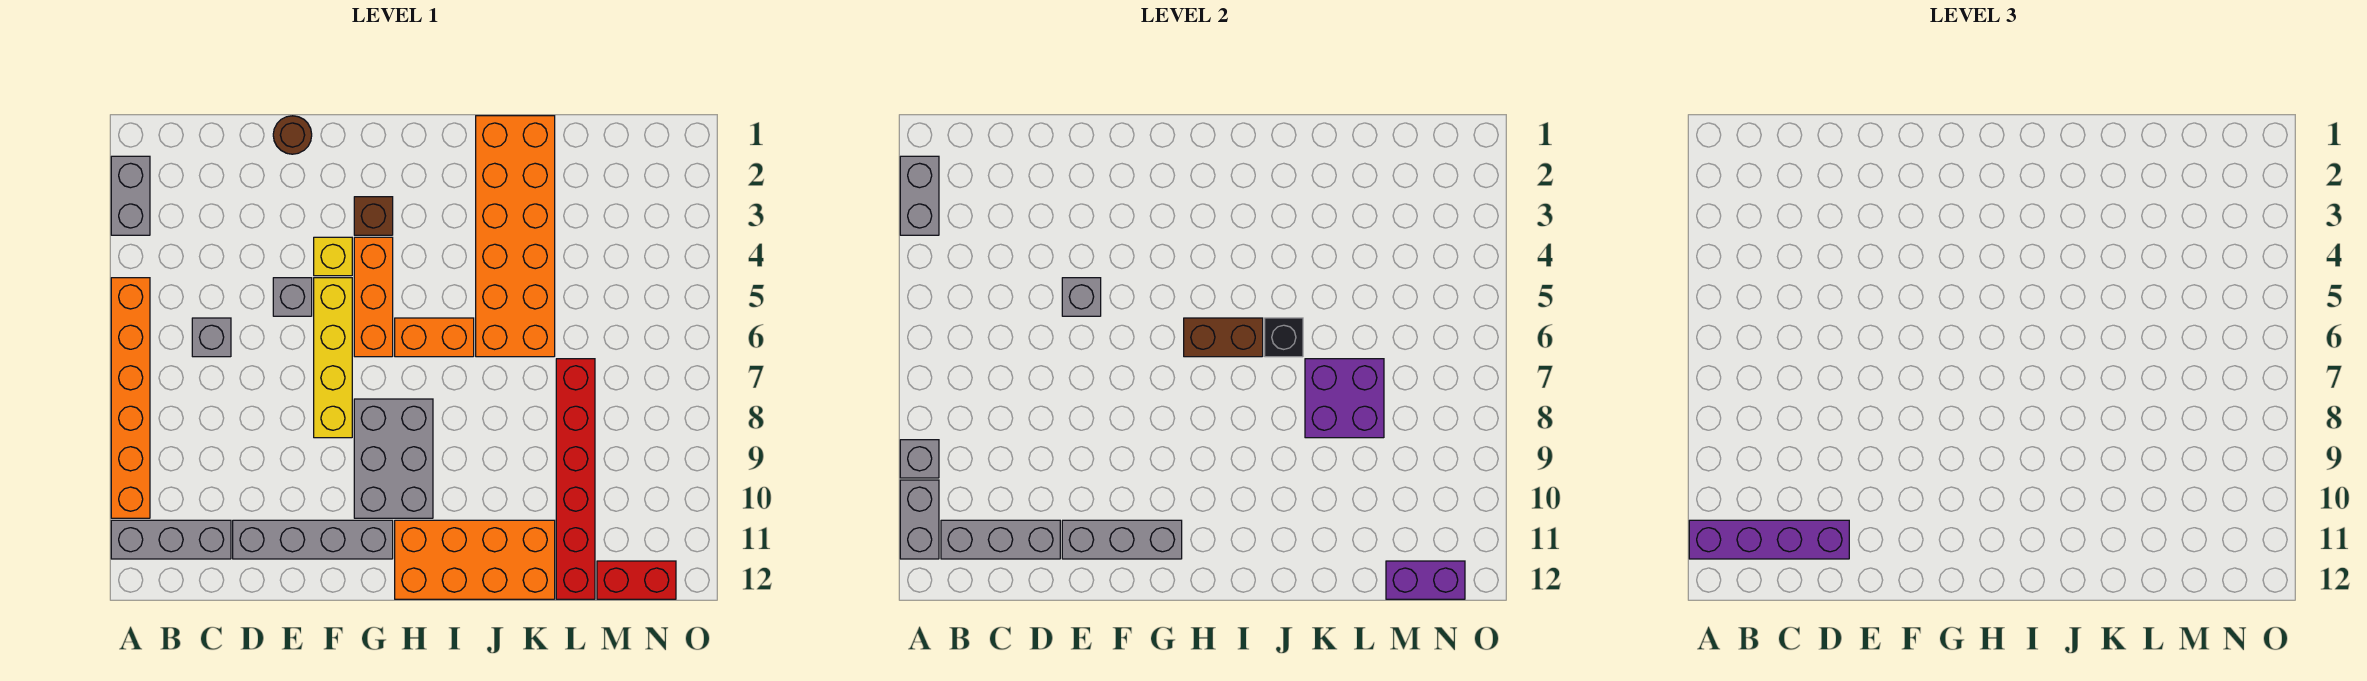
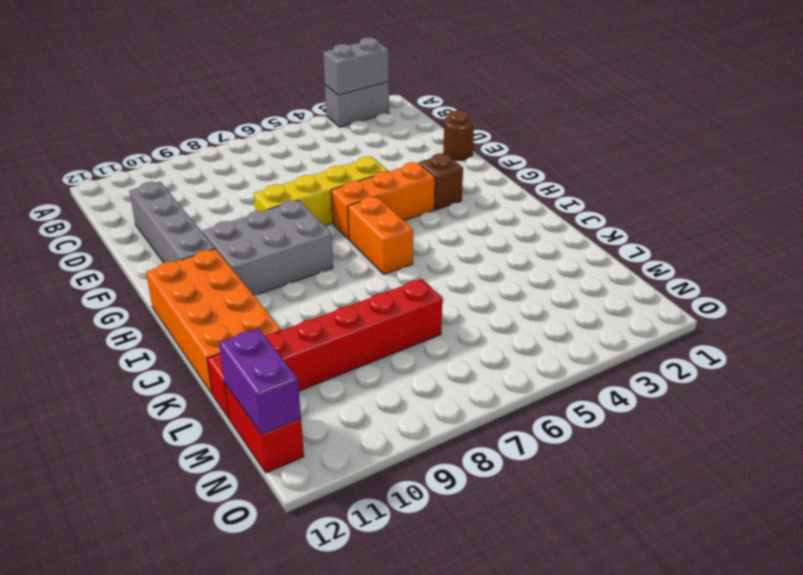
none -> orange 1x6 brick [111,278,150,518]
none -> grey 1x3 brick [111,520,231,559]
none -> grey 1x1 brick [192,318,231,357]

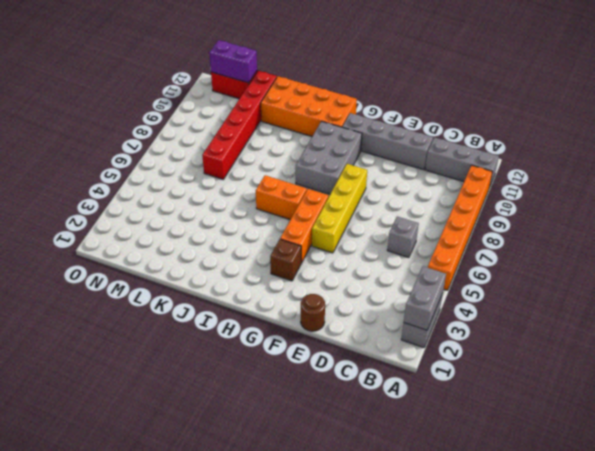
none -> grey 1x1 brick [273,278,312,316]
none -> yellow 1x1 brick [314,237,352,276]
none -> orange 2x6 brick [476,116,555,357]

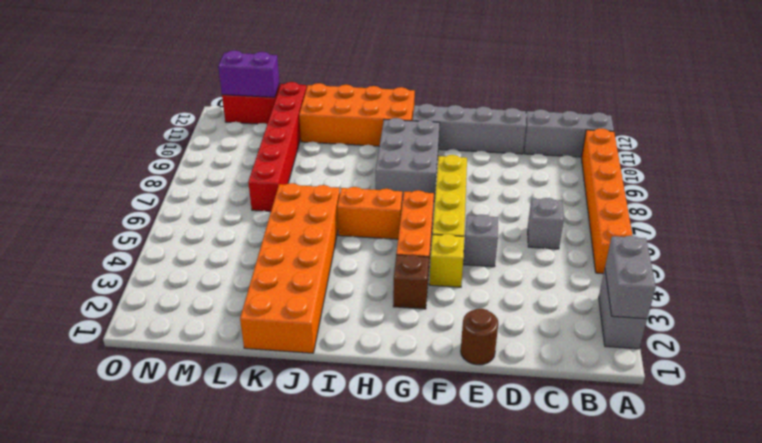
none -> grey 1x1 brick [900,440,939,478]
none -> grey 1x2 brick [900,480,939,559]
none -> grey 1x3 brick [941,520,1060,559]

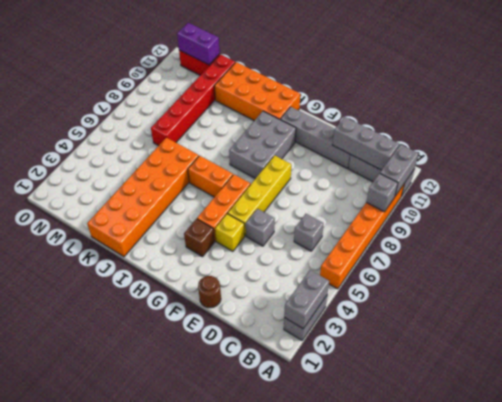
none -> grey 1x1 brick [1062,278,1101,316]
none -> grey 1x3 brick [1062,520,1182,559]
none -> brown 1x2 brick [1184,318,1263,357]

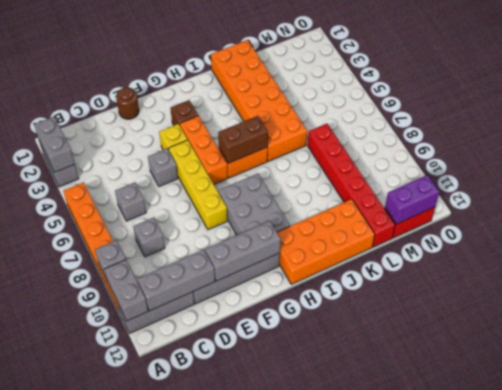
grey 1x1 brick [133,218,165,257] -> grey 1x1 brick moved to [1062,278,1101,316]
none -> black 1x1 brick [1265,318,1303,357]
none -> purple 2x2 brick [1305,359,1384,438]
none -> purple 1x4 brick [1689,520,1849,559]

